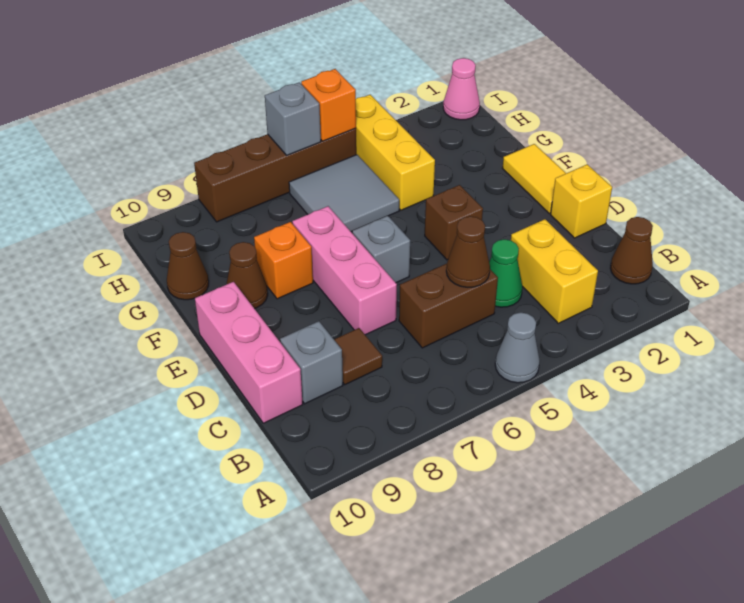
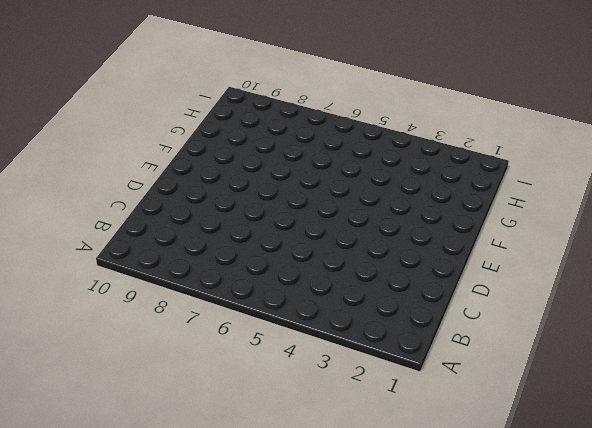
none -> grey 1x1 cone [495,312,540,383]
none -> brown 1x1 cone [610,217,653,284]
none -> yellow 1x2 brick [511,219,598,323]

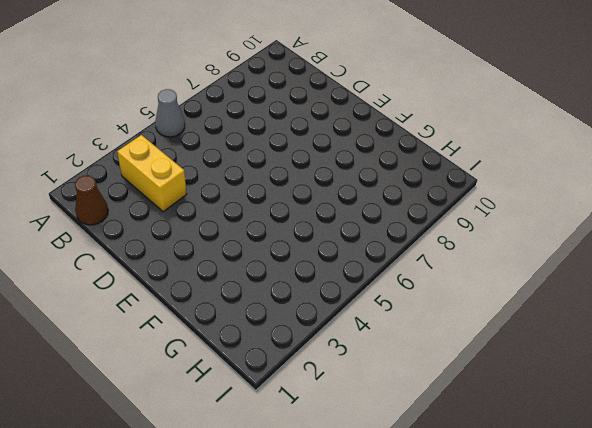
none -> green 1x1 cone [489,239,522,307]
none -> brown 1x2 brick [399,264,498,348]
none -> brown 1x1 tile [334,328,382,385]

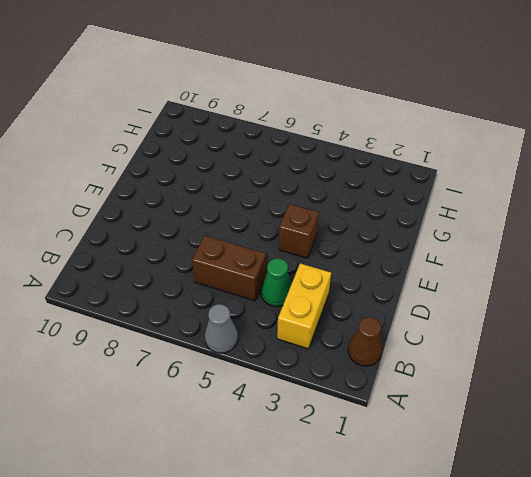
none -> brown 1x1 tile [334,328,382,385]
none -> grey 1x1 brick [280,321,343,404]
none -> pink 1x3 brick [195,282,303,423]

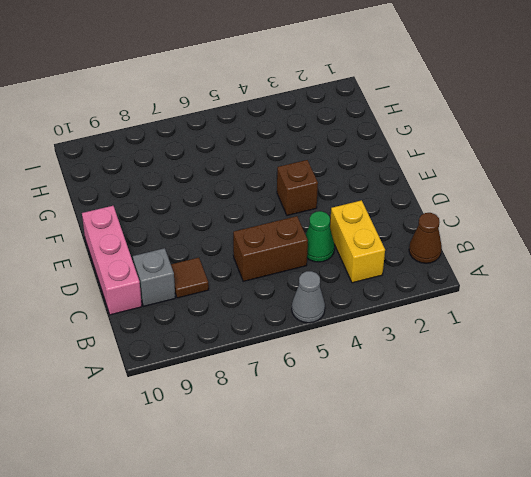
none -> yellow 1x1 brick [551,164,612,238]
none -> pink 1x3 brick [292,206,397,335]
none -> yellow 1x2 tile [502,144,566,214]

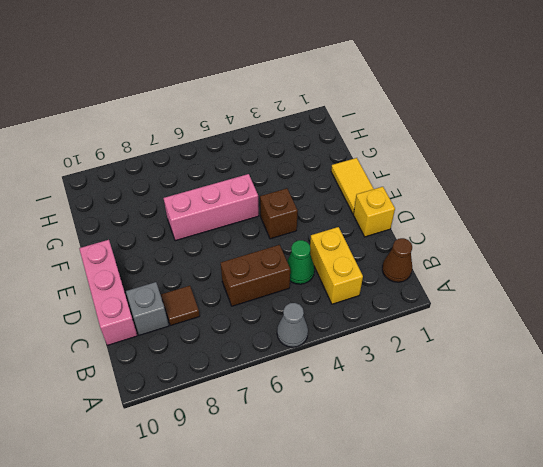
pink 1x3 brick [163,174,259,241] -> pink 1x3 brick turned to [292,206,397,335]
none -> grey 1x1 brick [352,216,410,283]
none -> orange 1x1 brick [254,222,313,299]
none -> brown 1x1 cone [227,242,268,309]

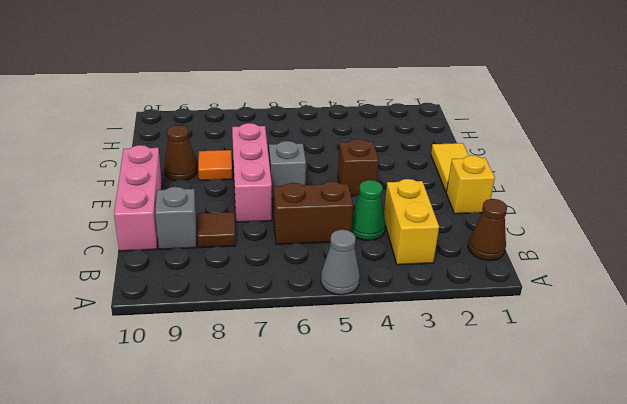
orange 1x1 tile [198,150,232,181] -> orange 1x1 brick [254,222,313,299]
none -> yellow 1x3 brick [356,95,435,210]
none -> grey 2x2 tile [289,155,399,232]
none -> brown 1x1 cone [167,232,209,300]

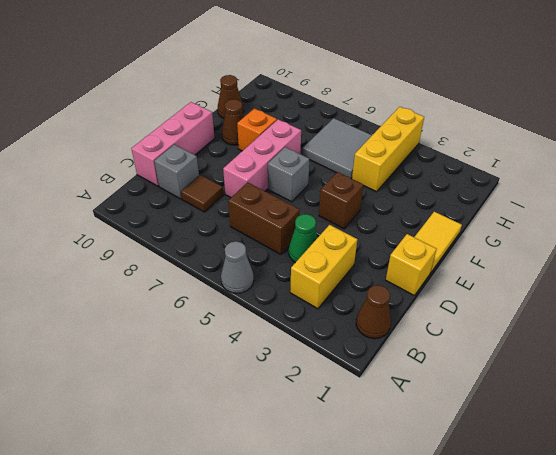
none -> pink 1x1 cone [443,58,480,120]
none -> brown 1x4 brick [194,128,356,222]
none -> brown 1x1 cone [446,216,490,287]

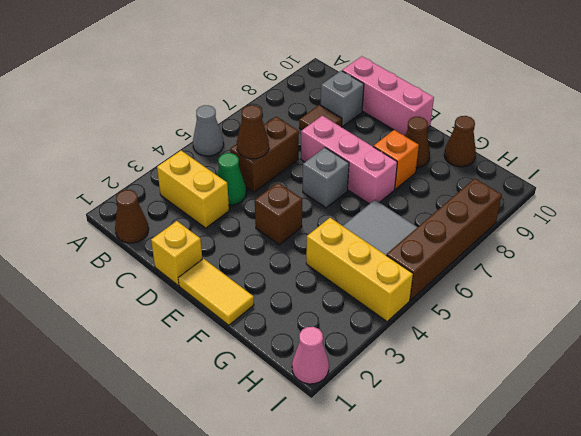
none -> orange 1x1 brick [301,69,356,141]
none -> grey 1x1 brick [265,82,321,155]

